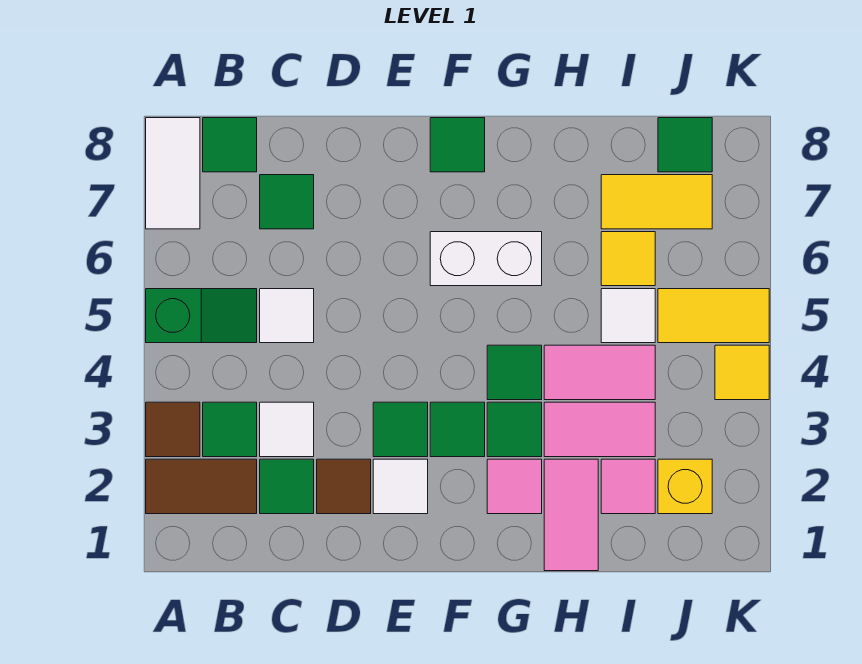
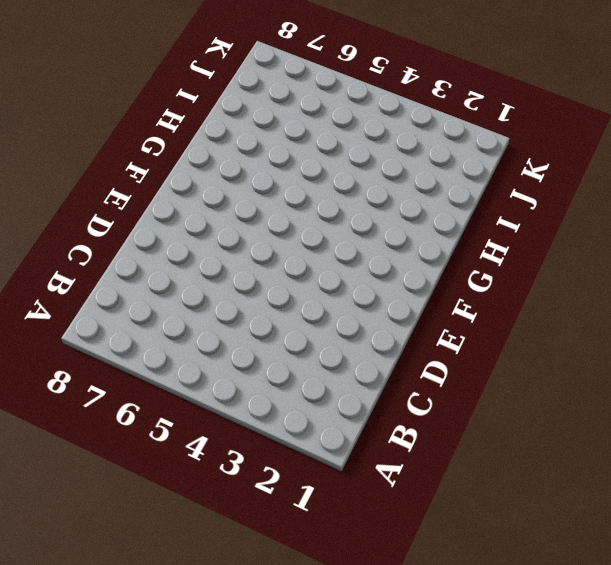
none -> brown 1x2 tile [146,459,257,514]
none -> brown 1x1 tile [146,402,200,457]
none -> green 1x2 slope [146,289,257,343]
none -> white 1x2 tile [146,118,200,229]

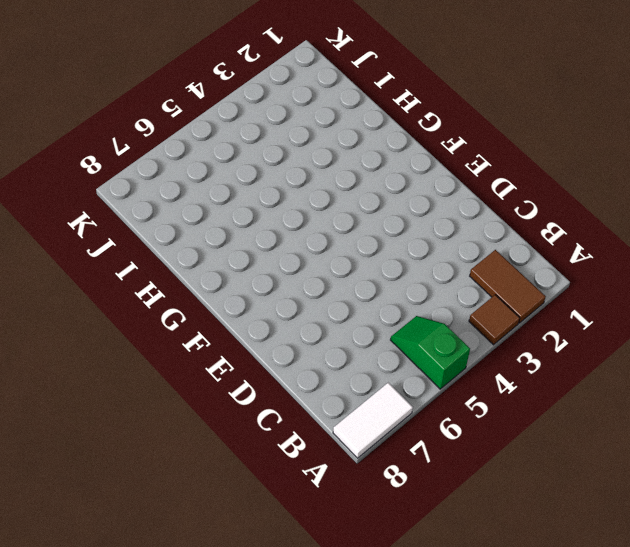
none -> green 1x1 tile [203,402,257,457]
none -> green 1x1 tile [203,118,257,172]
none -> green 1x1 tile [260,459,314,514]
none -> white 1x1 tile [260,402,314,457]

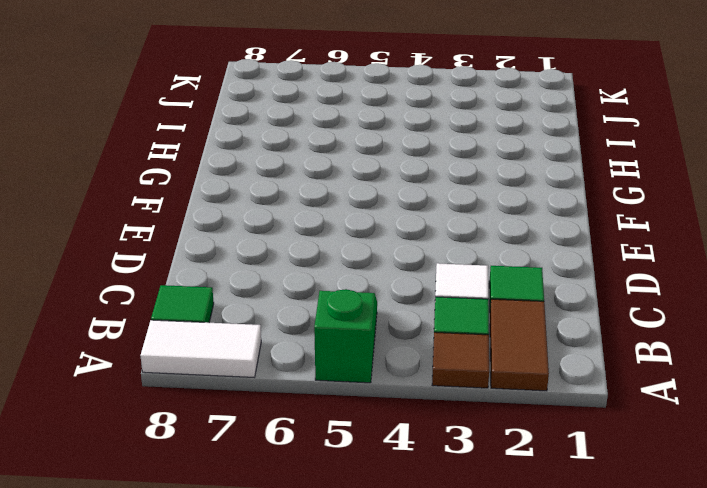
none -> white 1x1 tile [260,289,314,343]
none -> green 1x1 tile [260,175,314,229]
none -> brown 1x1 tile [317,459,371,514]
none -> white 1x1 tile [373,459,428,514]

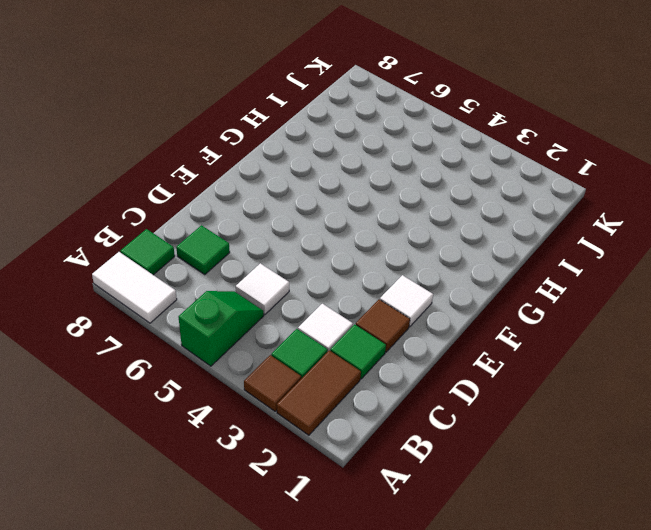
none -> green 1x1 tile [373,402,428,457]
none -> green 1x1 tile [430,402,485,457]
none -> white 1x2 brick [430,232,542,286]
none -> green 1x1 tile [430,118,485,172]

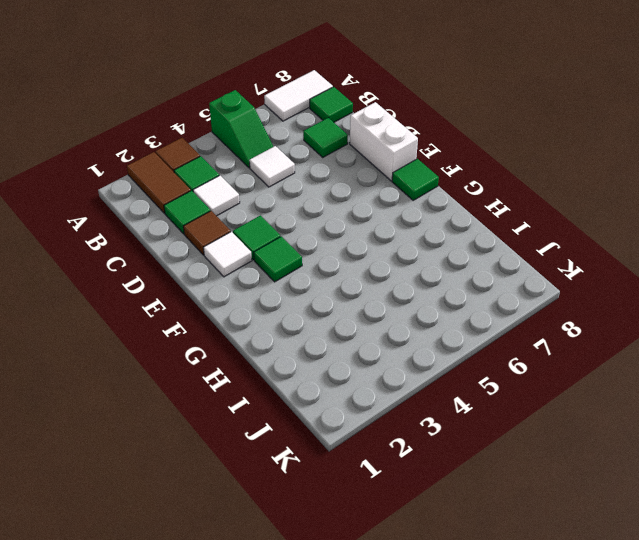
white 1x2 brick [350,102,418,181] -> white 1x2 brick moved to [430,232,542,286]
none -> pink 1x1 tile [487,459,542,514]
none -> green 1x1 tile [487,402,542,457]
none -> green 1x1 tile [487,345,542,400]
none -> pink 1x2 tile [544,459,598,571]

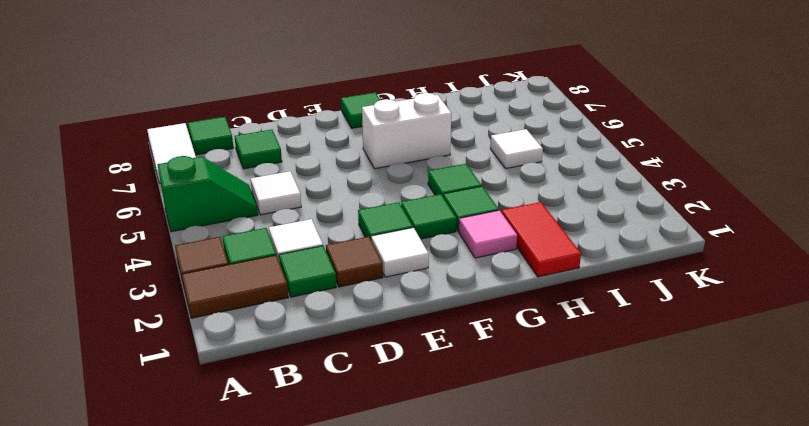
red 1x2 tile [502,202,581,277] -> pink 1x2 tile [544,459,598,571]
none -> pink 1x2 tile [544,402,655,457]
none -> pink 1x2 tile [544,345,655,400]
none -> pink 1x1 tile [601,459,655,514]
none -> yellow 1x1 tile [601,232,655,286]

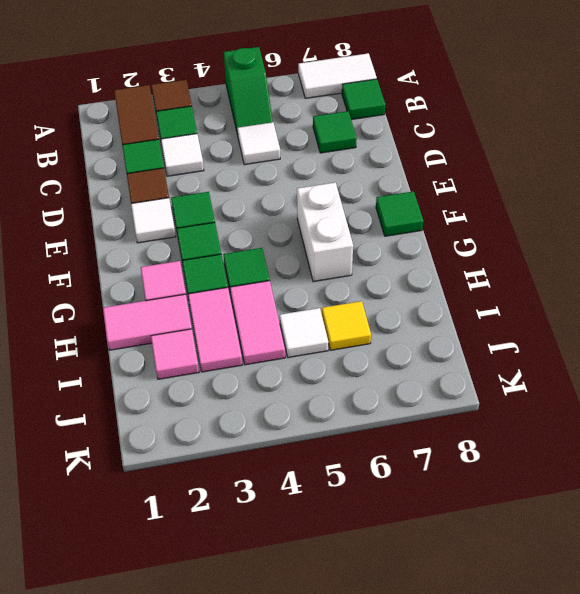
none -> yellow 1x2 tile [601,175,712,229]
none -> yellow 1x1 brick [658,459,712,514]
none -> yellow 1x2 tile [658,289,769,343]
none -> green 1x1 tile [658,118,712,172]

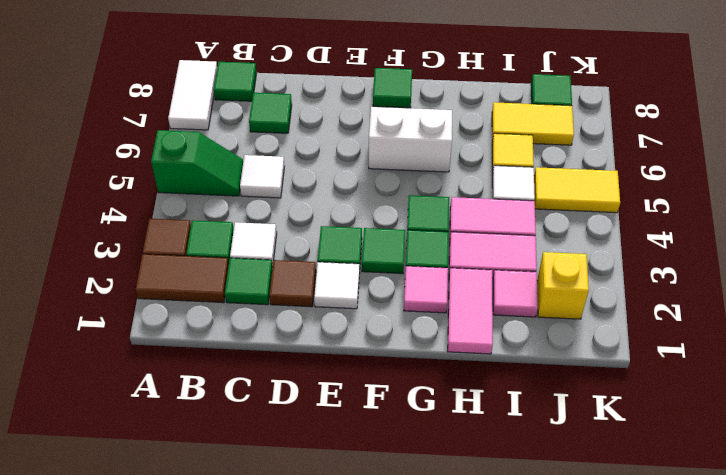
none -> yellow 1x1 tile [715,345,769,400]

